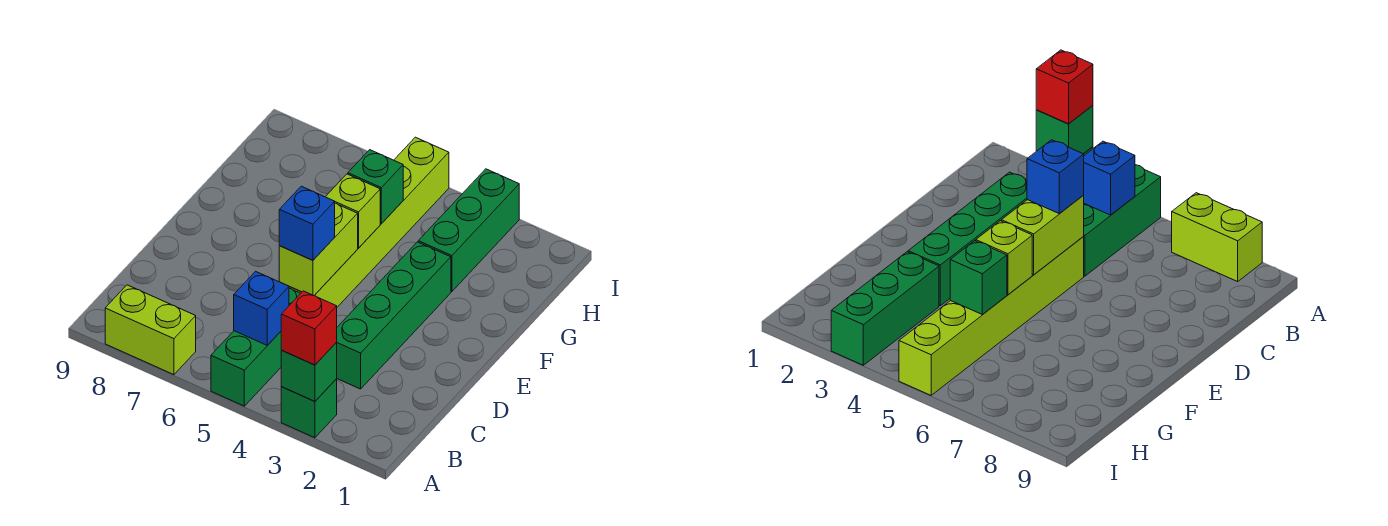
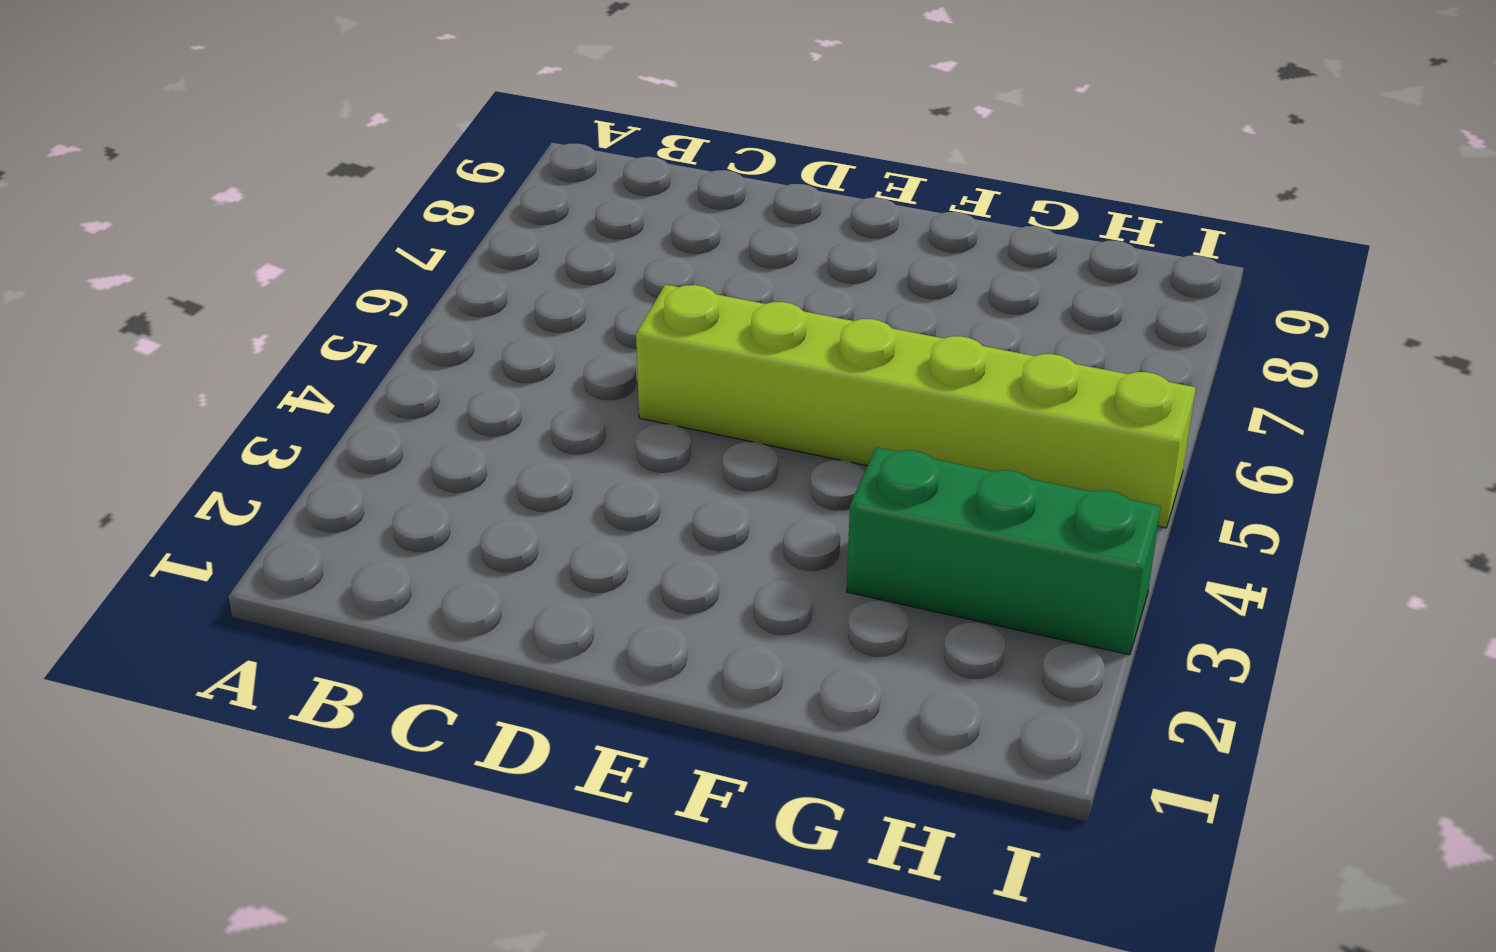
none -> green 1x1 brick [281,379,337,438]
none -> green 1x3 brick [211,288,301,406]
none -> lime 1x2 brick [105,285,196,375]

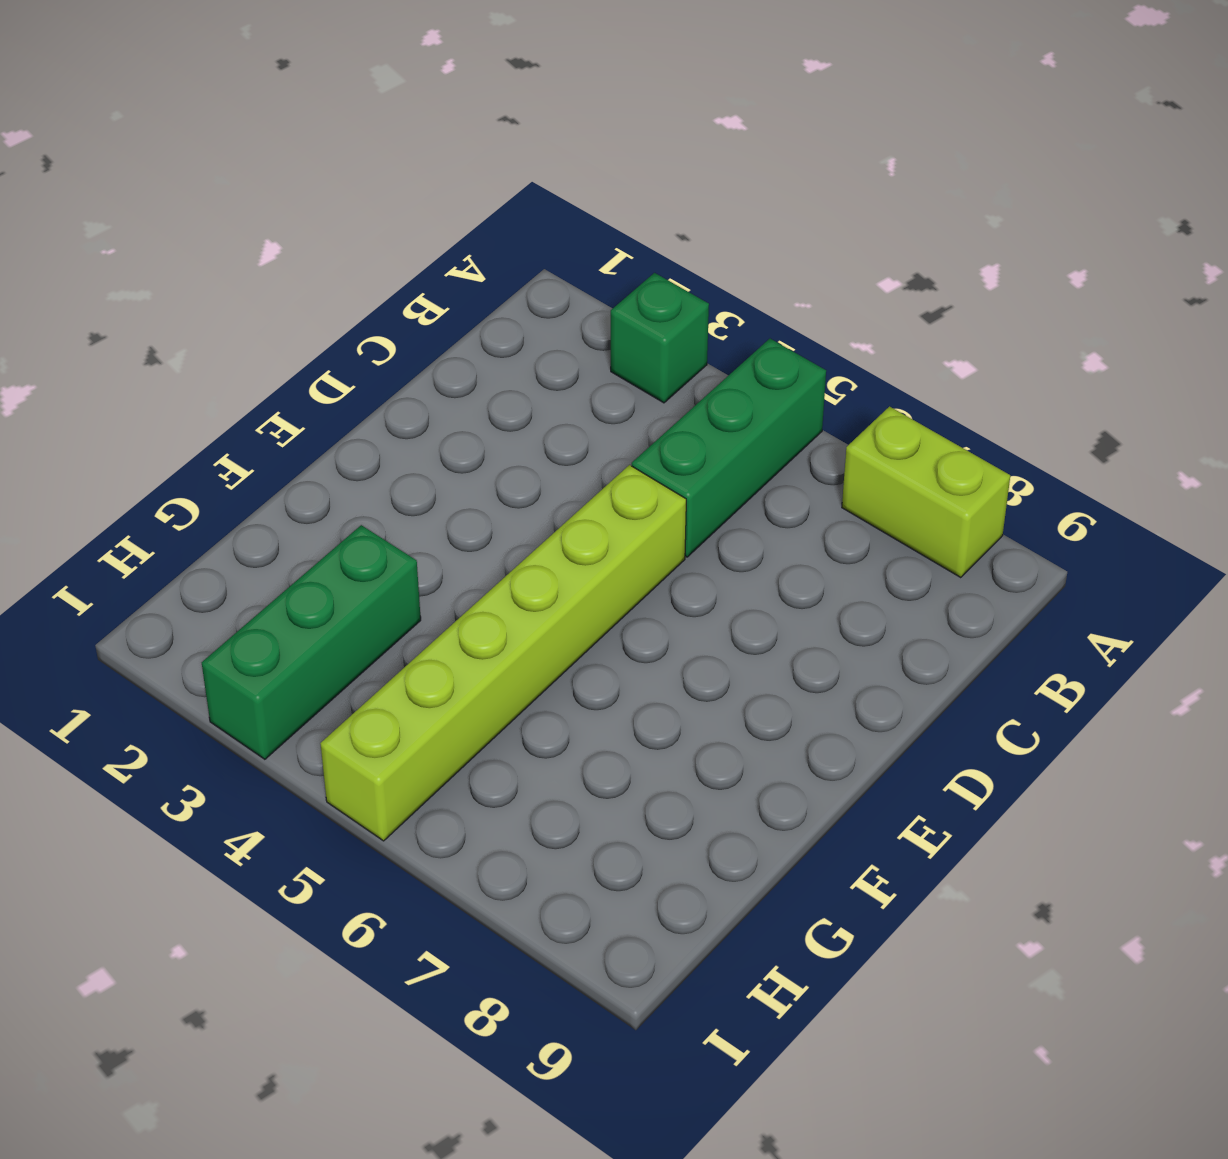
none -> green 1x4 brick [337,242,451,389]
none -> green 1x1 brick [281,342,337,401]
none -> blue 1x1 brick [234,271,289,345]

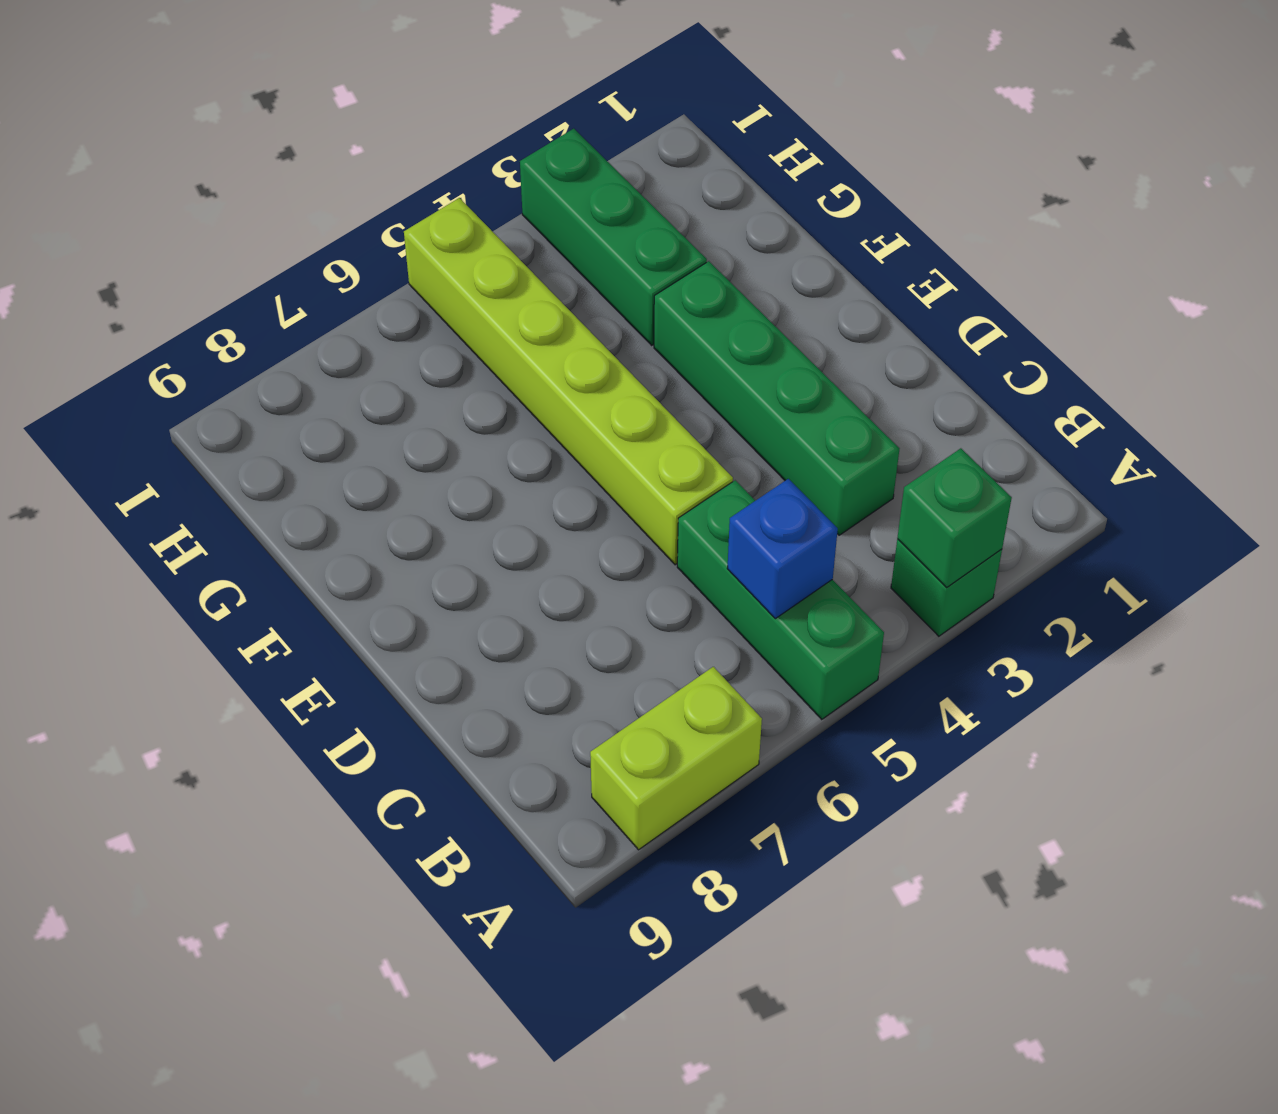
none -> lime 1x2 brick [279,203,358,296]
none -> lime 1x1 brick [326,174,380,248]
none -> green 1x1 brick [348,150,403,224]

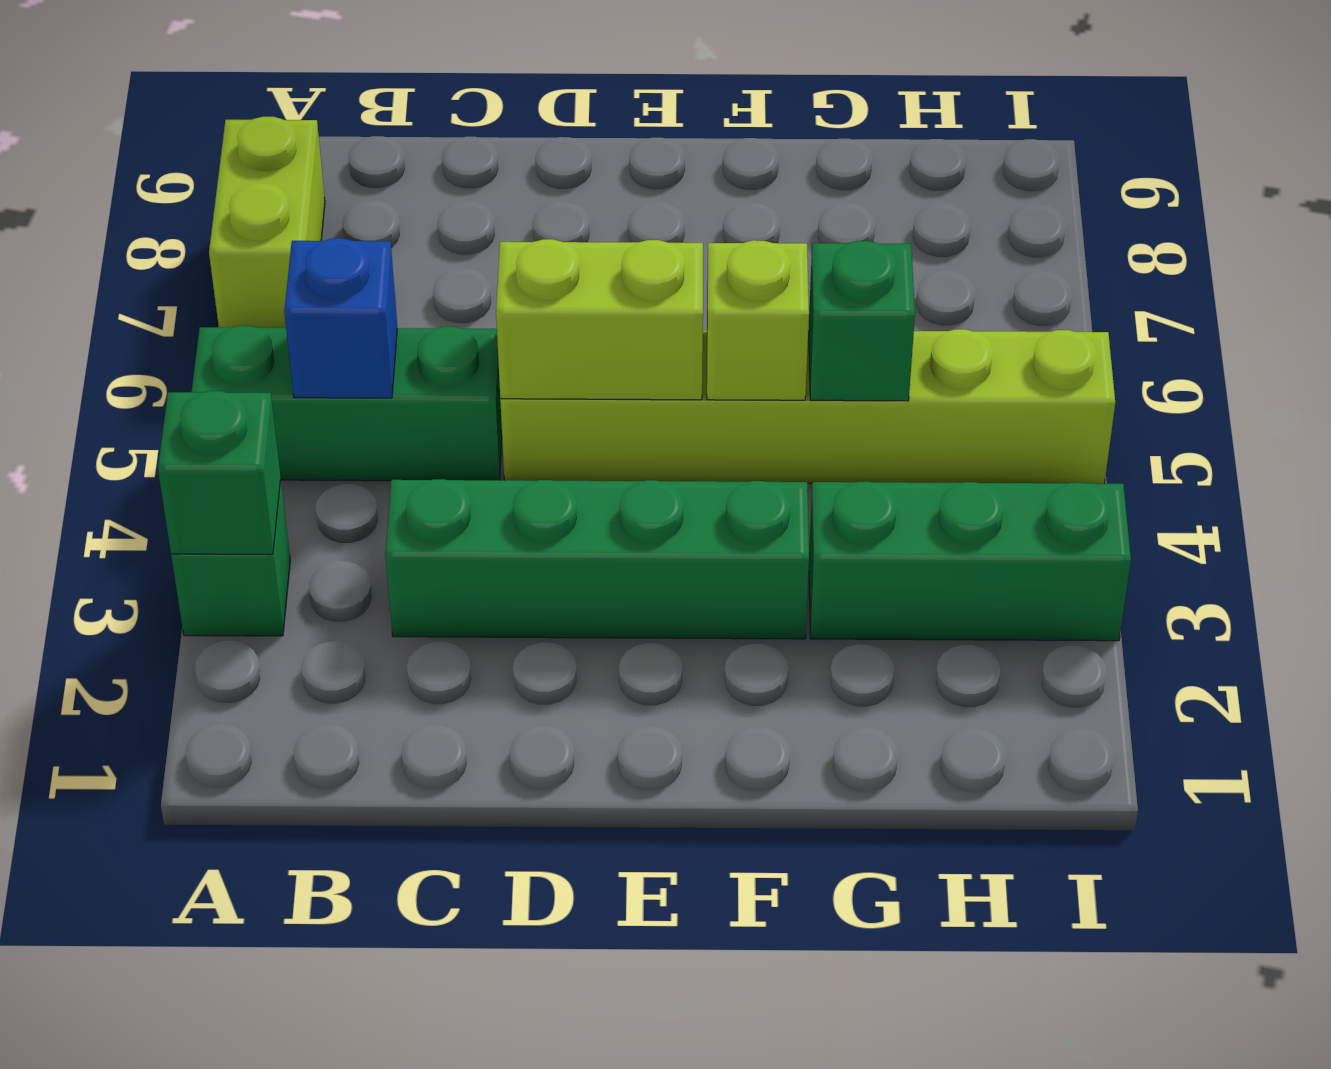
none -> red 1x1 brick [281,291,337,365]
none -> blue 1x1 brick [279,186,335,260]

